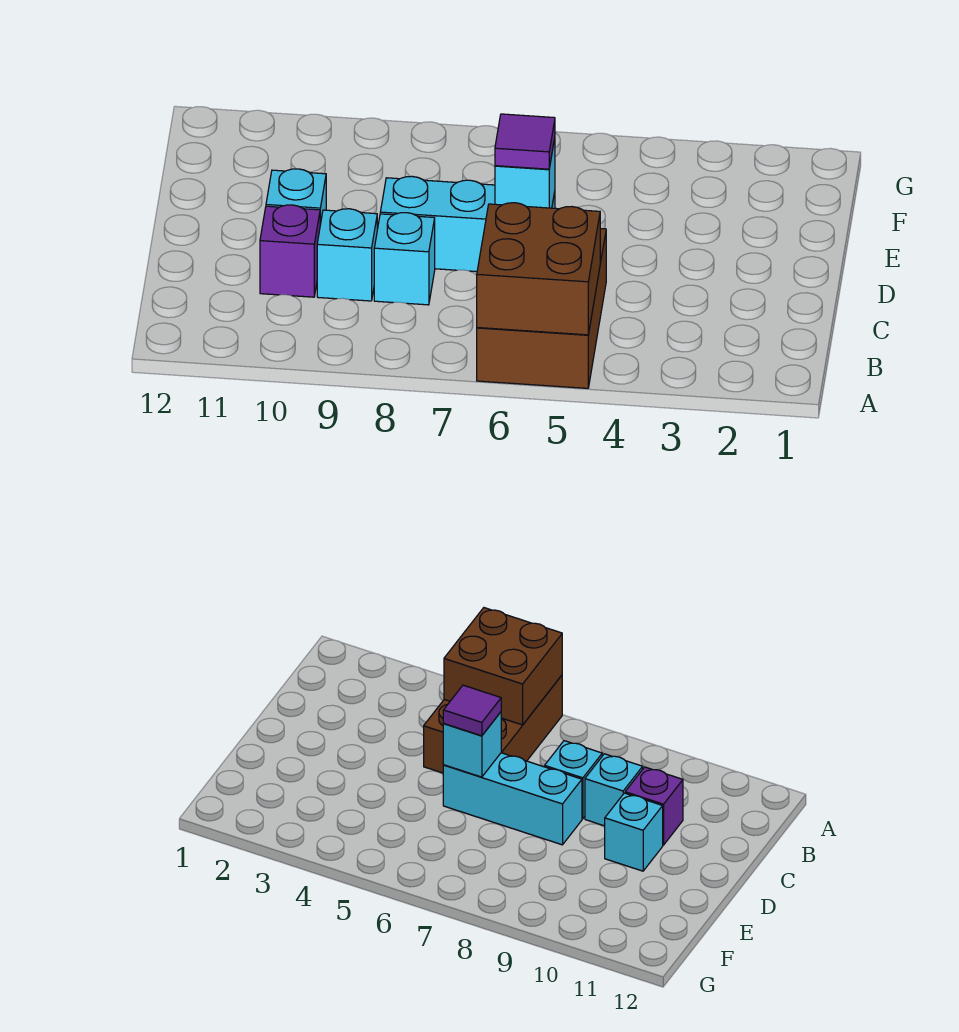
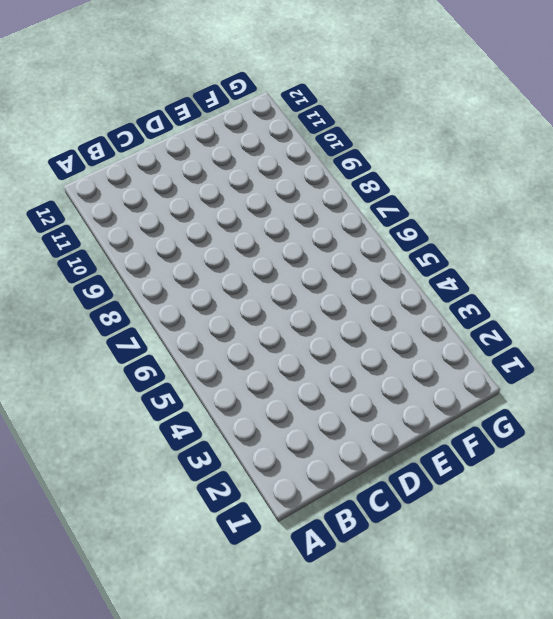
none -> brown 2x3 brick [477,229,606,388]
none -> cyan 1x1 brick [374,213,435,305]

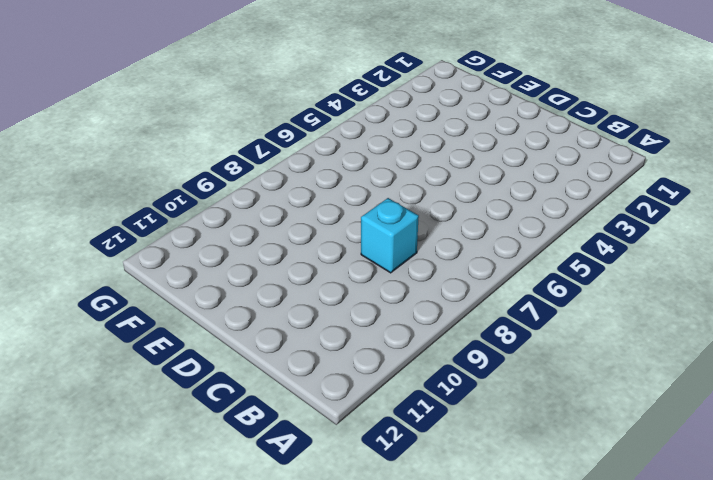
none -> brown 2x3 brick [477,229,606,388]
none -> cyan 1x1 brick [317,209,377,301]

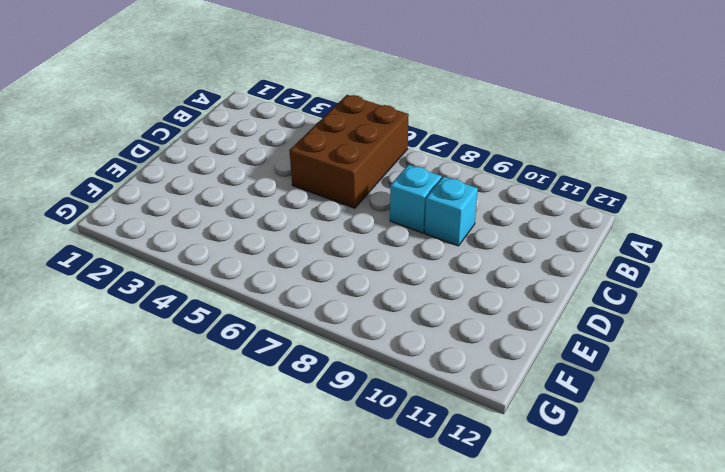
none -> purple 1x1 brick [260,205,320,297]
none -> cyan 1x3 brick [380,176,555,272]

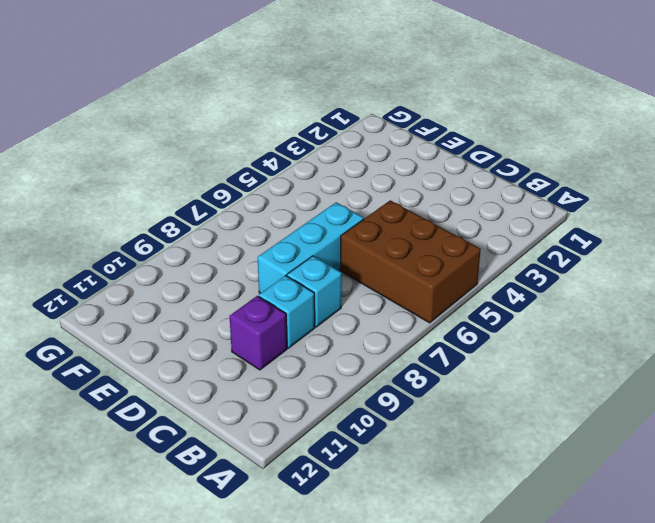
none -> cyan 1x1 brick [266,169,326,224]
none -> brown 2x2 brick [477,203,600,335]

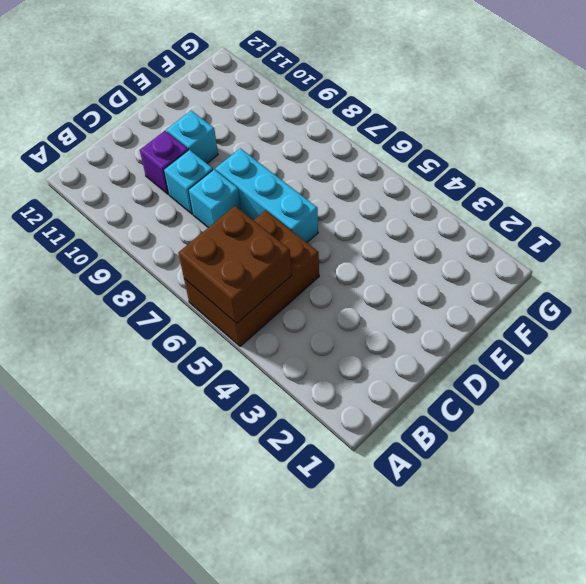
none -> cyan 1x1 brick [495,139,555,208]
none -> purple 1x1 tile [495,114,555,169]

